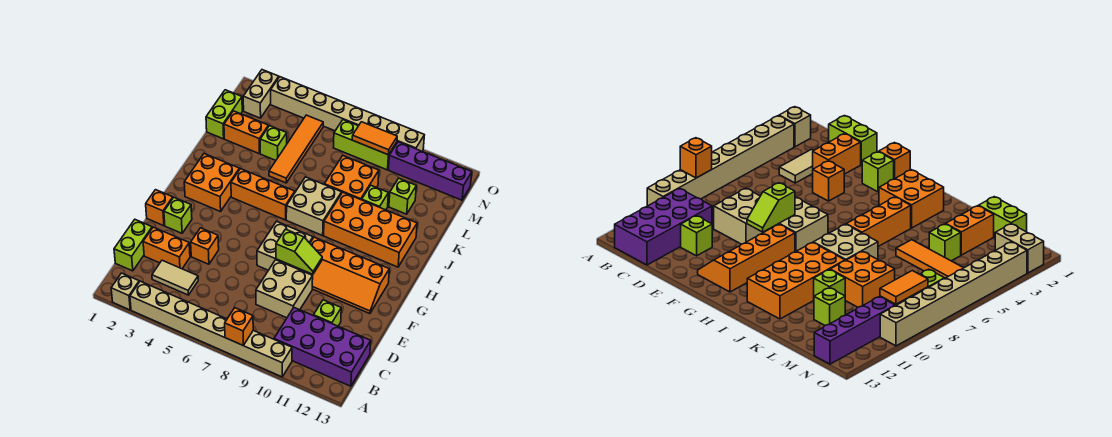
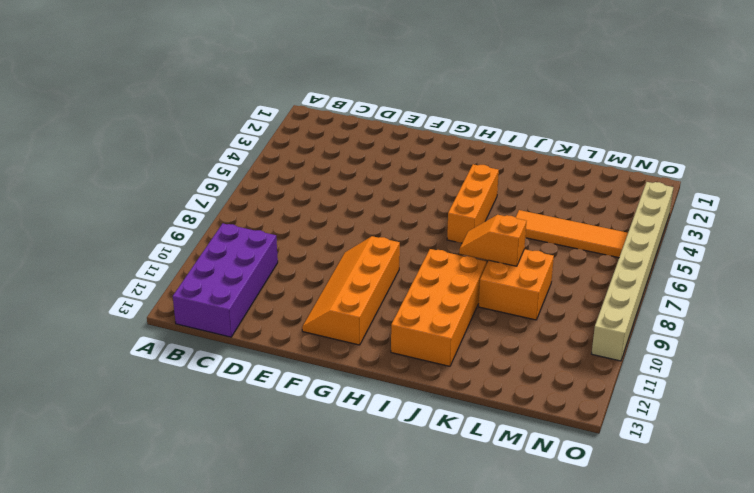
orange 1x2 slope [459,215,526,266] -> none
none -> tan 1x1 brick [111,273,139,310]
none -> tan 1x8 brick [130,281,292,377]
none -> lime 1x2 brick [114,220,152,271]
none -> tan 1x2 tile [152,260,198,295]

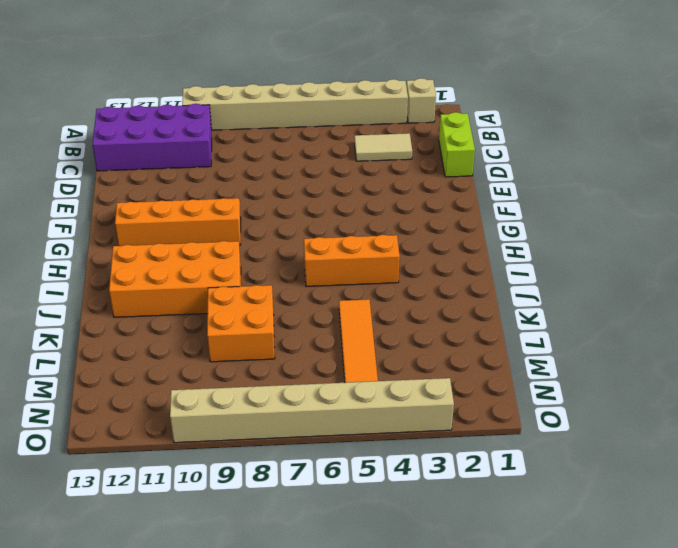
none -> orange 1x2 brick [143,227,190,269]
none -> tan 2x2 brick [256,260,313,318]
none -> lime 1x1 brick [314,300,341,326]
none -> orange 1x1 brick [191,228,219,264]

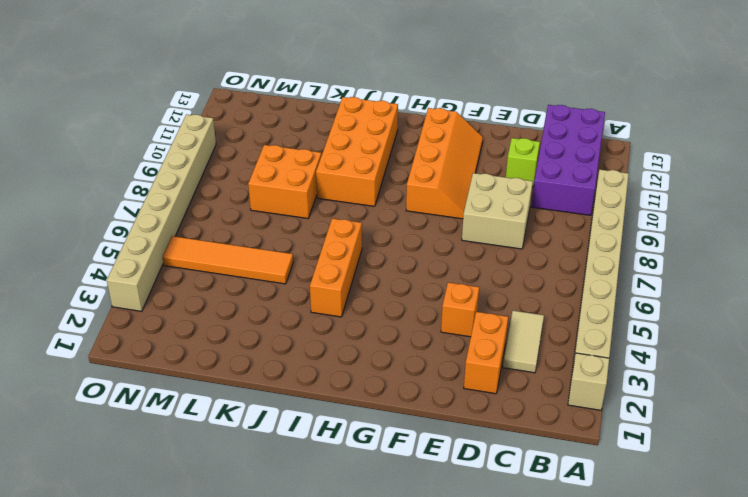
none -> lime 1x2 brick [114,220,152,271]
none -> orange 1x1 brick [146,190,173,226]
none -> lime 1x1 brick [164,198,192,233]
none -> tan 2x2 brick [257,221,313,270]

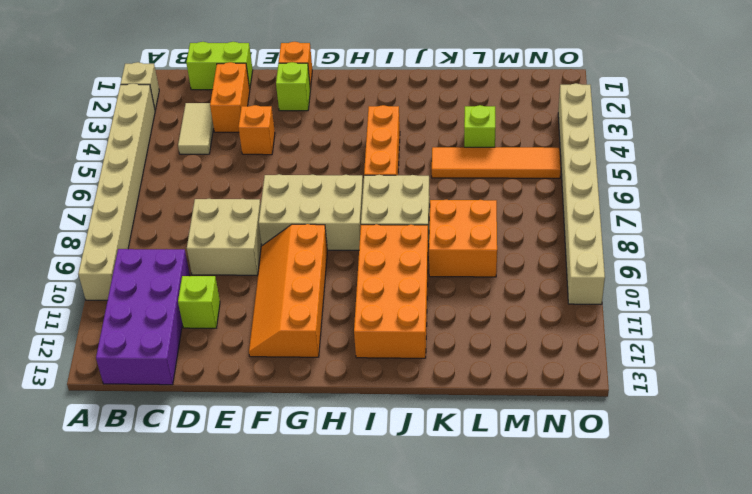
tan 2x3 brick [259,174,363,250] -> tan 2x2 brick [257,221,313,270]
none -> orange 2x2 brick [184,154,240,212]
none -> lime 1x1 brick [362,186,388,210]
none -> lime 1x2 brick [206,90,242,139]
none -> orange 1x2 brick [224,111,269,154]

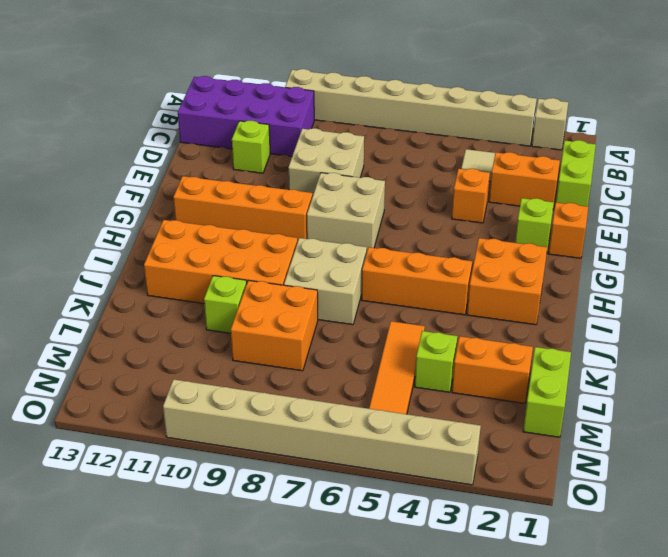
none -> lime 1x1 brick [389,178,416,214]
none -> tan 1x2 brick [243,70,279,118]
none -> lime 1x3 brick [334,120,397,170]
none -> purple 1x4 brick [389,142,472,200]

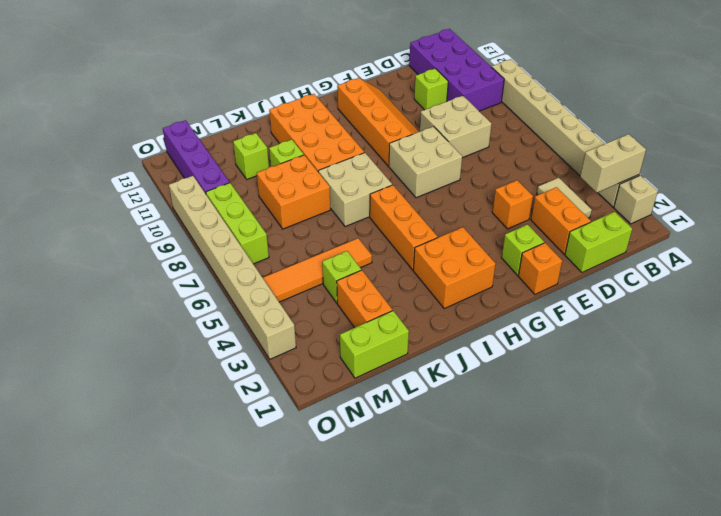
tan 1x2 brick [580,134,646,193] -> tan 1x2 brick moved to [243,70,279,118]
none -> orange 1x1 brick [225,308,253,345]
none -> lime 1x2 slope [276,229,322,274]
none -> orange 1x2 tile [352,122,397,155]

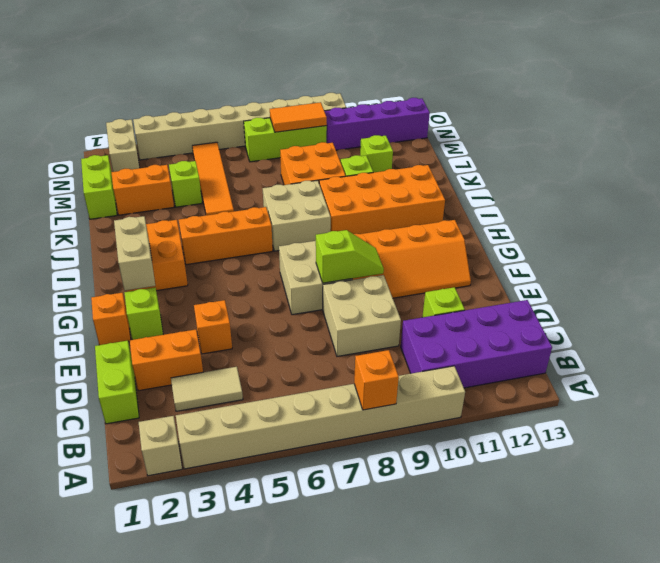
tan 1x2 brick [114,216,155,291] -> none

